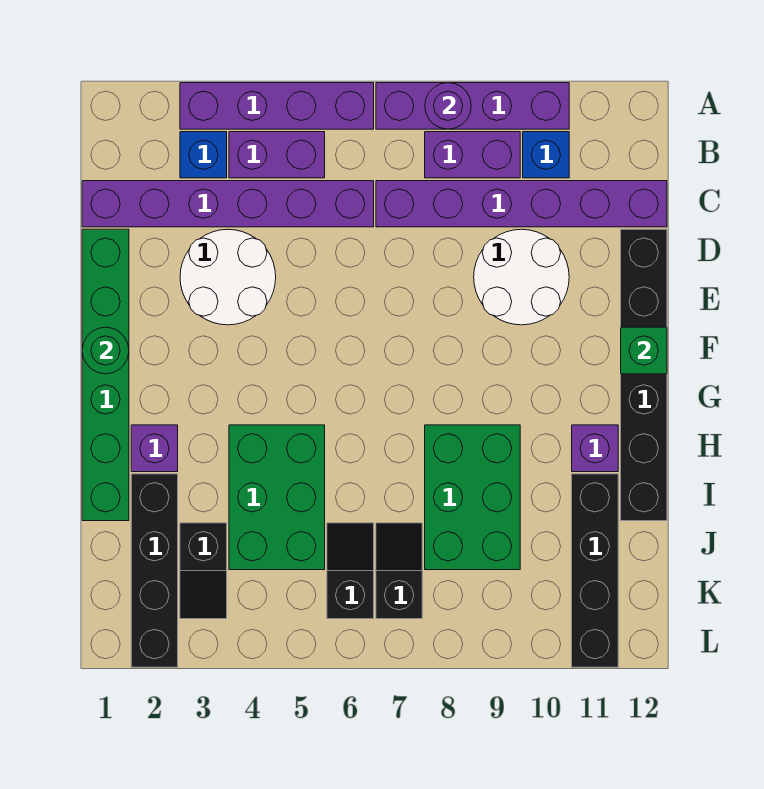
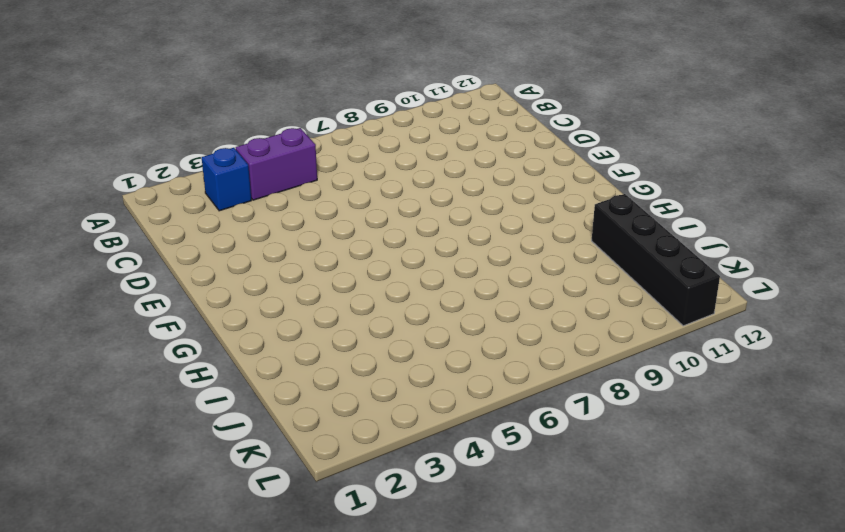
none -> purple 1x4 brick [180,83,374,129]
none -> purple 1x4 brick [376,83,569,129]
none -> purple 1x2 brick [425,132,520,178]

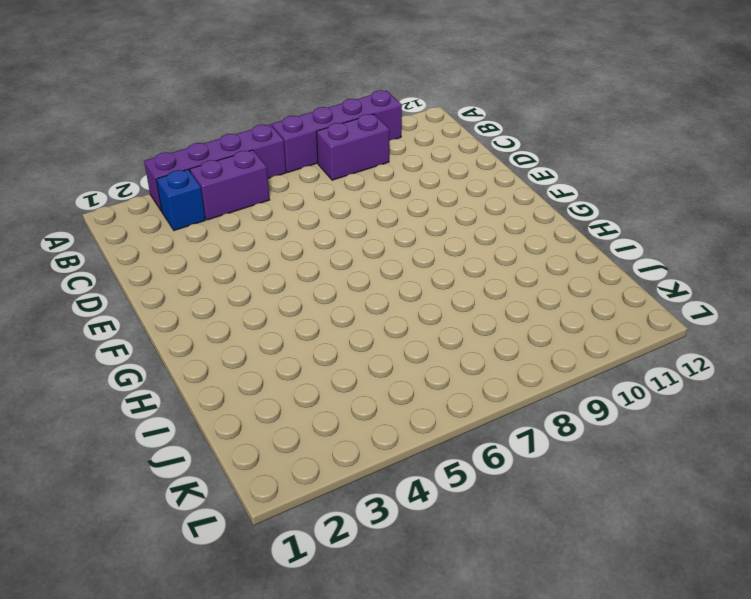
none -> blue 1x1 brick [523,132,569,178]
none -> purple 1x6 brick [82,181,374,227]
none -> purple 1x6 brick [376,181,667,227]

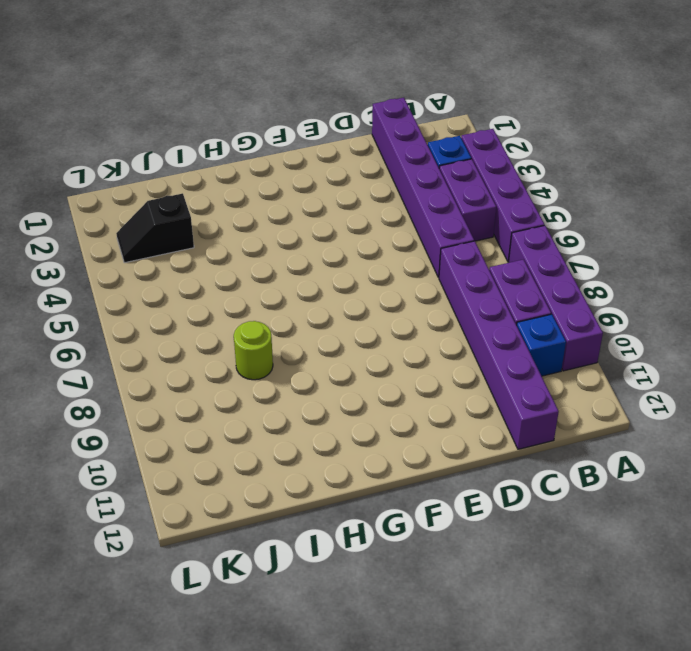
lime 1x1 round brick [234,321,273,380] -> green 2x3 brick [425,425,520,570]
none -> green 1x6 brick [82,229,129,521]
none -> white 2x2 round brick [180,229,276,325]
none -> white 2x2 round brick [474,229,569,325]

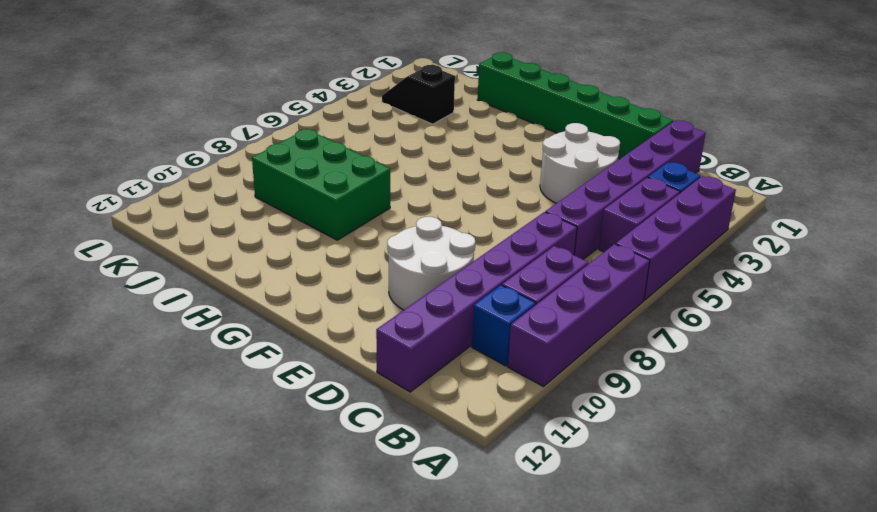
none -> black 1x6 brick [621,229,667,521]
none -> purple 1x1 brick [131,425,178,472]
none -> green 2x3 brick [229,425,325,570]

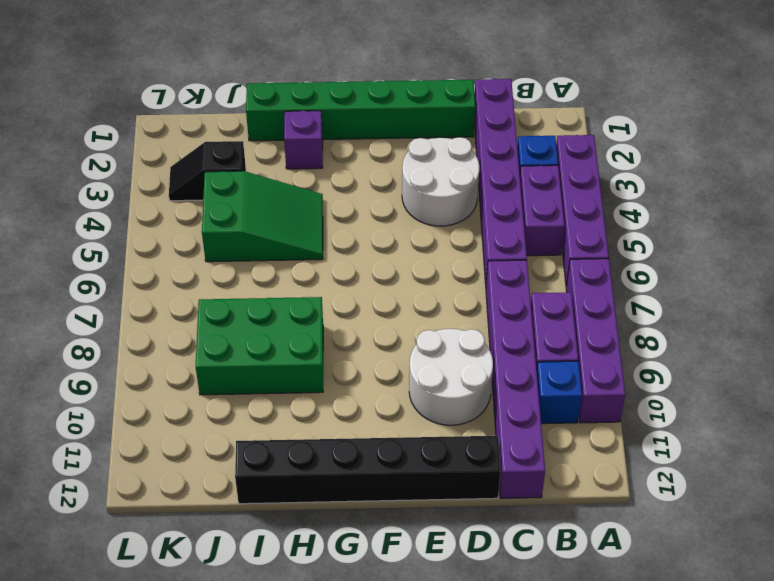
green 2x3 slope [202,171,323,262] -> green 2x3 brick [229,425,325,570]
none -> purple 1x1 brick [572,425,618,472]
none -> black 1x4 brick [131,474,178,667]
none -> black 1x4 brick [572,474,618,667]

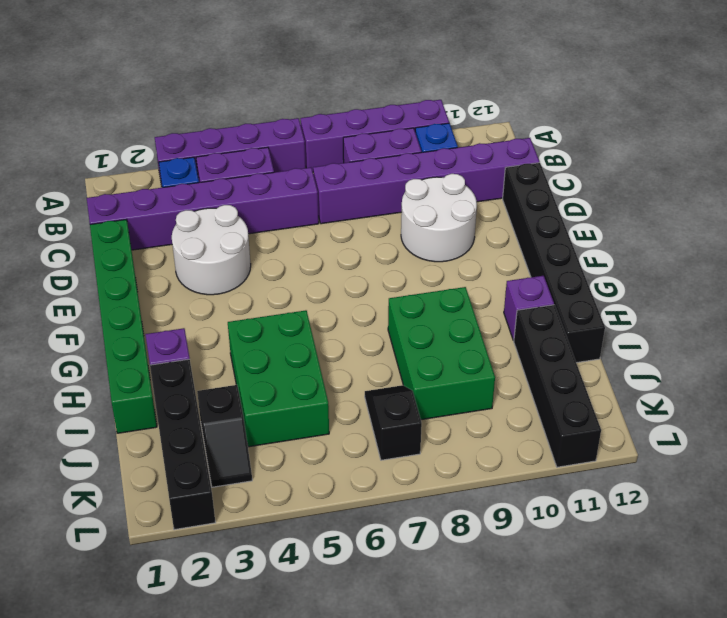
none -> black 1x2 slope [327,523,374,619]
none -> purple 1x1 round brick [425,83,471,129]
none -> green 1x1 round brick [82,327,129,374]

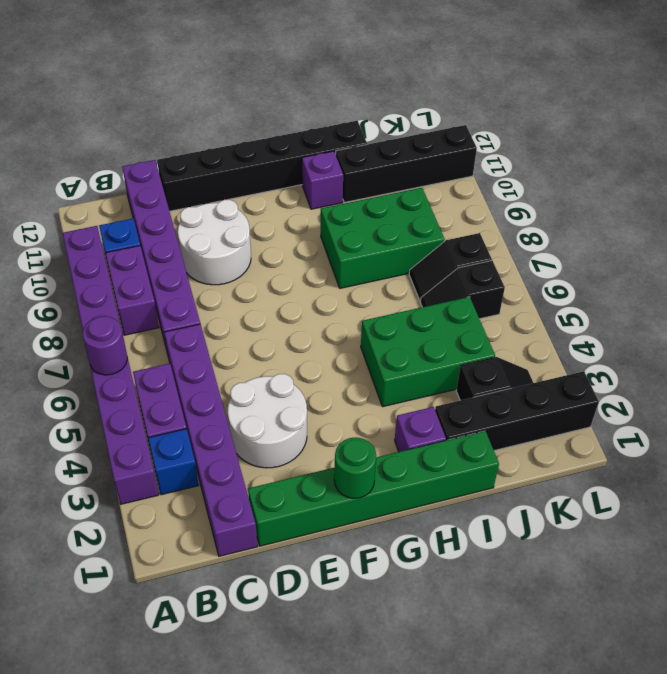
purple 1x1 round brick [83,316,127,375] -> purple 1x1 round brick moved to [425,83,471,129]
none -> green 1x1 brick [621,327,667,374]

